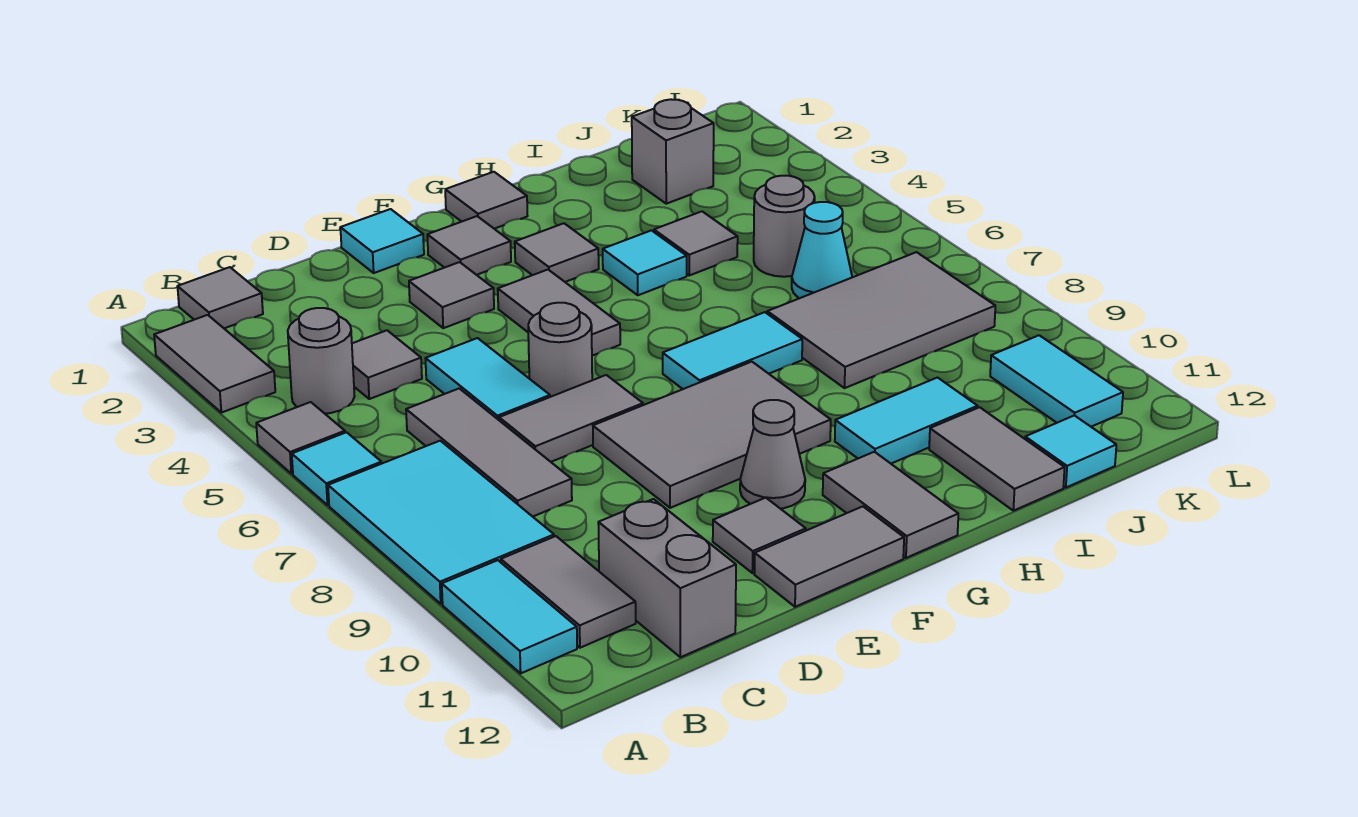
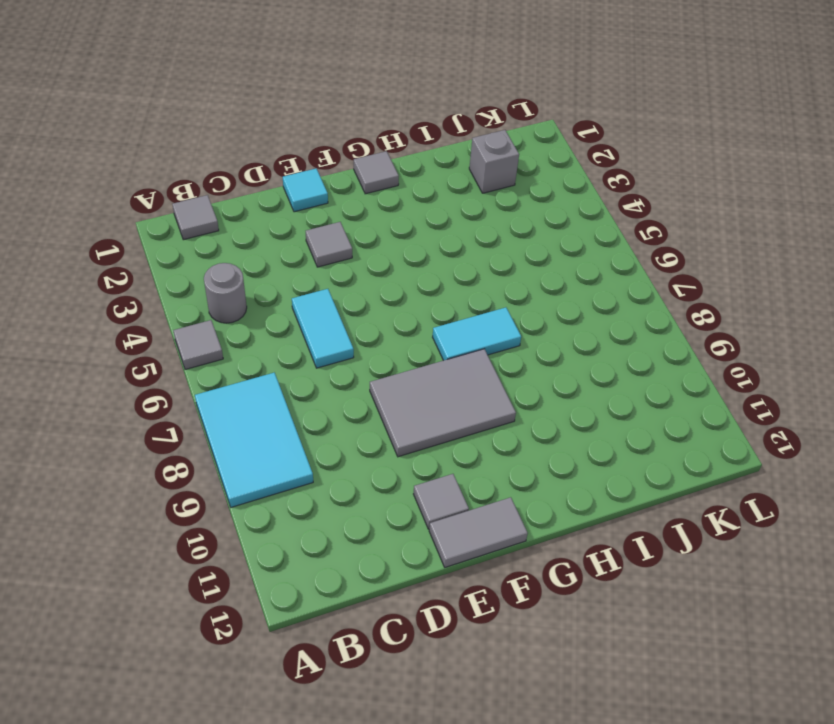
none -> grey 1x2 tile [154,315,275,413]
none -> cyan 1x1 tile [292,432,382,505]
none -> cyan 1x2 tile [442,560,577,673]
none -> grey 1x2 tile [501,536,636,648]

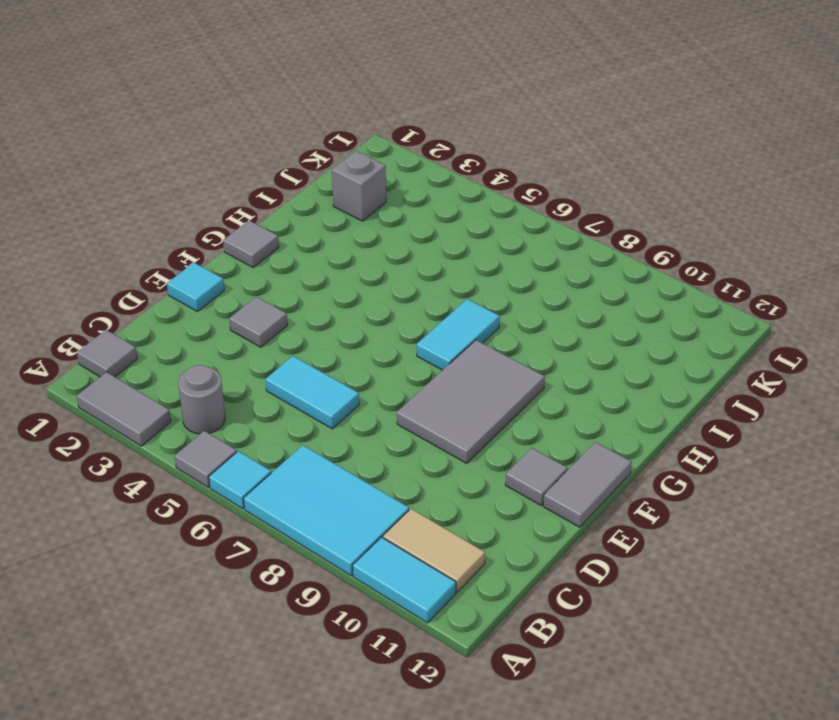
tan 1x2 tile [383,509,485,592] -> grey 1x2 tile [501,536,636,648]
none -> grey 1x1 tile [352,330,422,399]
none -> grey 1x3 tile [406,388,572,517]
none -> grey 1x2 brick [598,499,736,657]
none -> grey 1x2 tile [499,375,643,462]

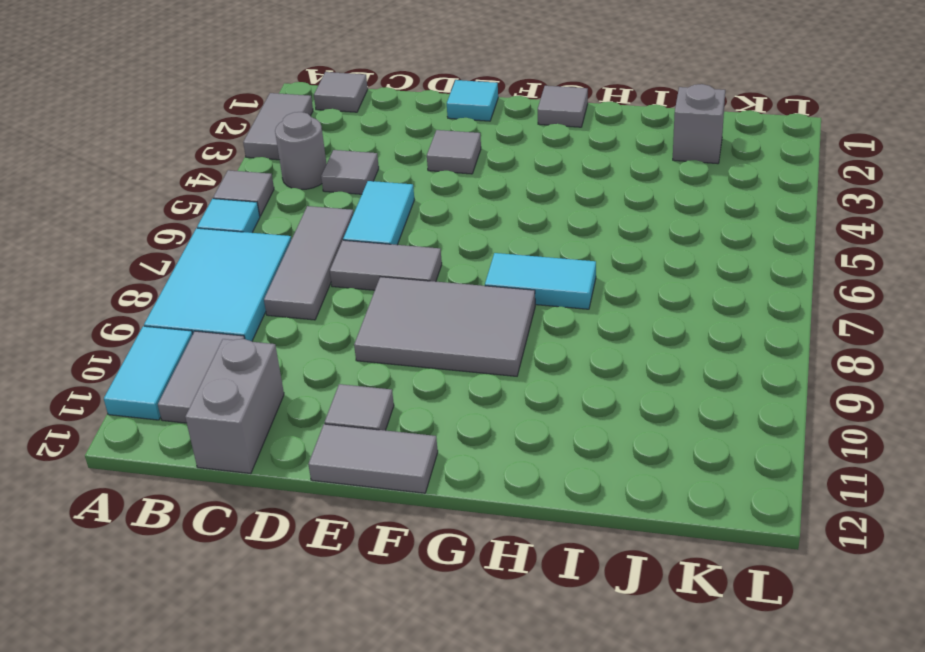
none -> grey 1x1 round brick [528,303,592,397]
none -> grey 1x1 tile [427,216,511,275]
none -> grey 1x2 tile [498,270,620,356]
none -> grey 1x1 cone [740,400,805,509]

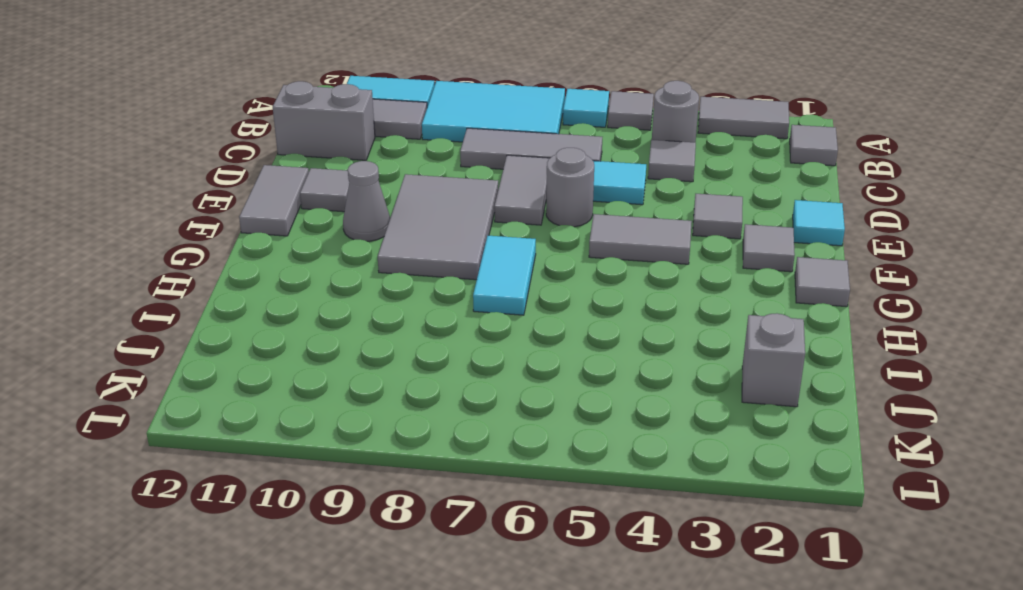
none -> grey 1x1 tile [515,223,599,282]
none -> grey 1x2 tile [823,452,958,558]
none -> cyan 1x1 tile [603,230,687,295]
none -> cyan 1x2 tile [835,378,978,463]

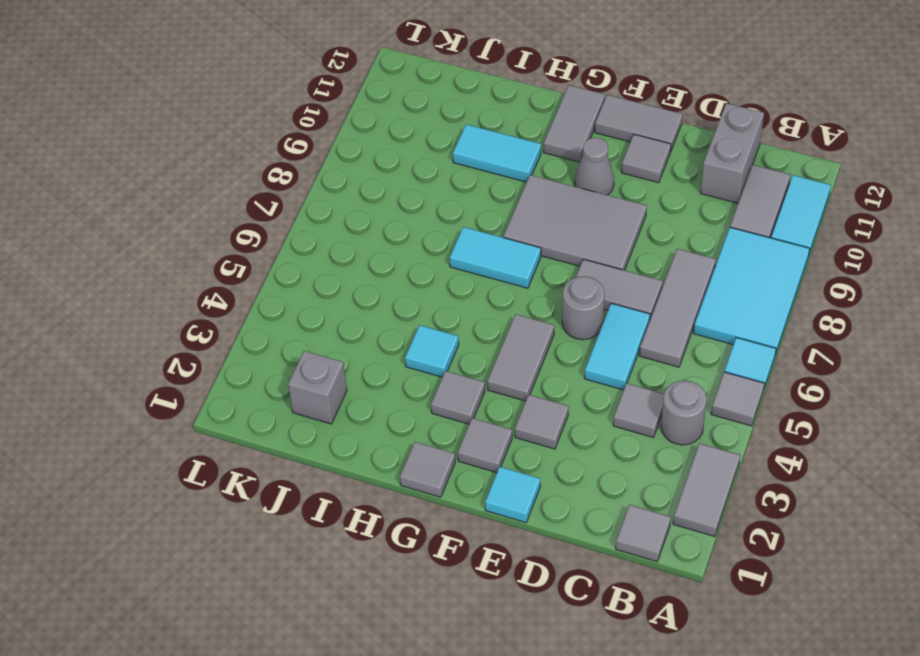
none -> grey 1x1 tile [654,211,738,275]
none -> grey 2x3 tile [767,252,995,388]
none -> grey 1x2 tile [929,407,1065,511]
none -> grey 1x1 round brick [754,176,815,277]

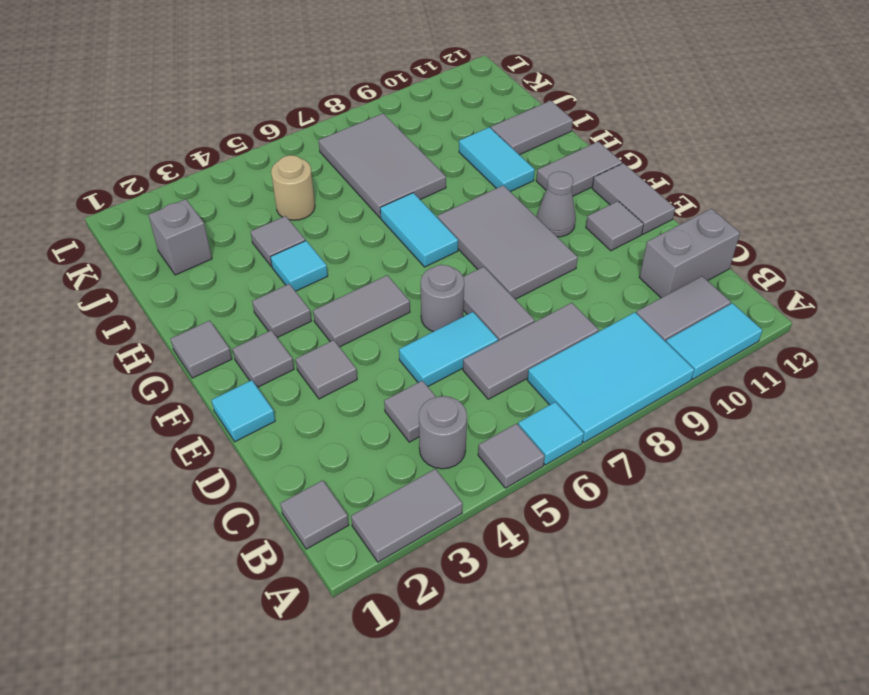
tan 1x1 round brick [271,155,315,220] -> grey 1x1 round brick [754,176,815,277]
none -> cyan 1x1 cone [792,202,852,298]
none -> cyan 1x1 tile [1025,415,1116,488]
none -> cyan 1x2 tile [990,335,1123,427]

